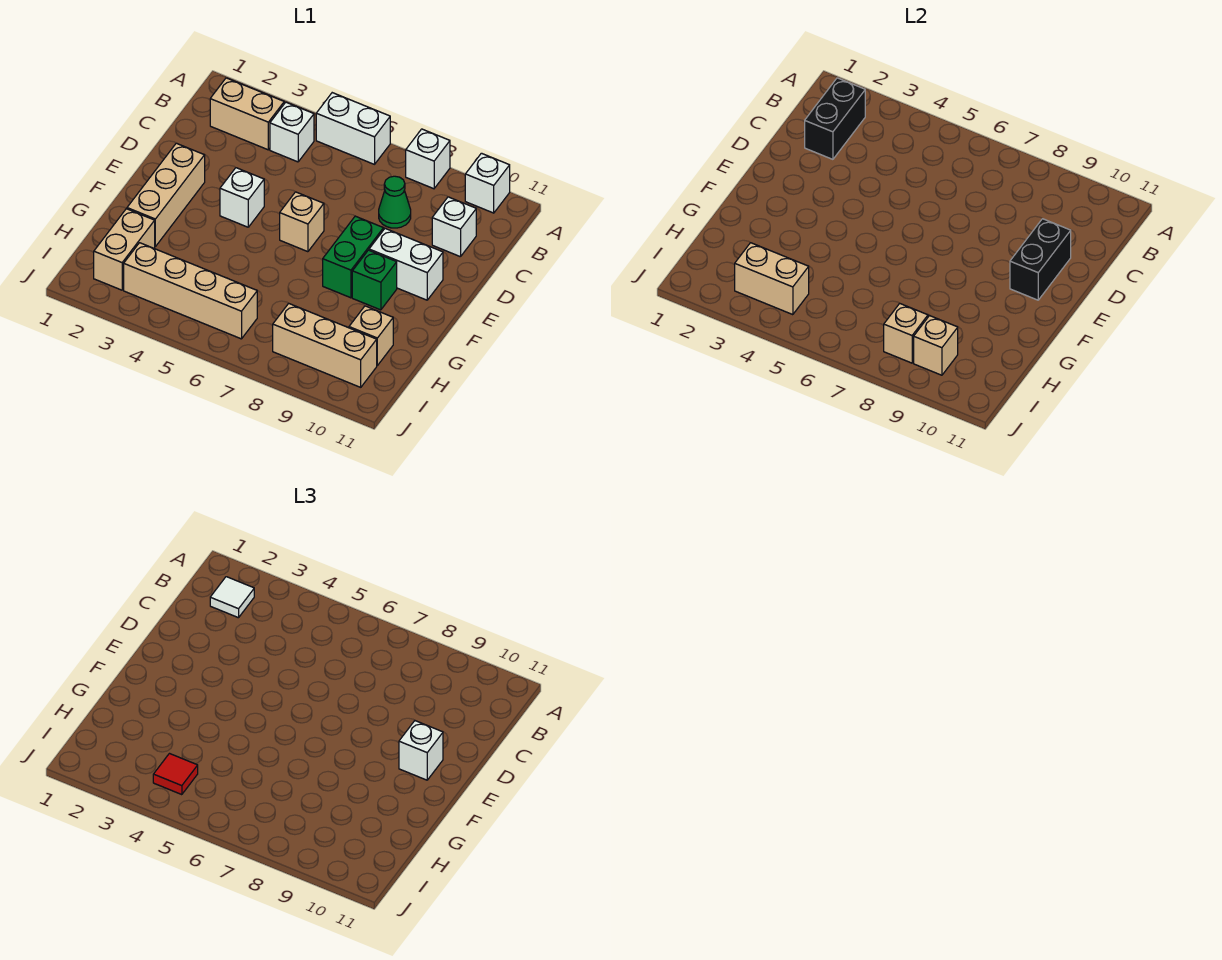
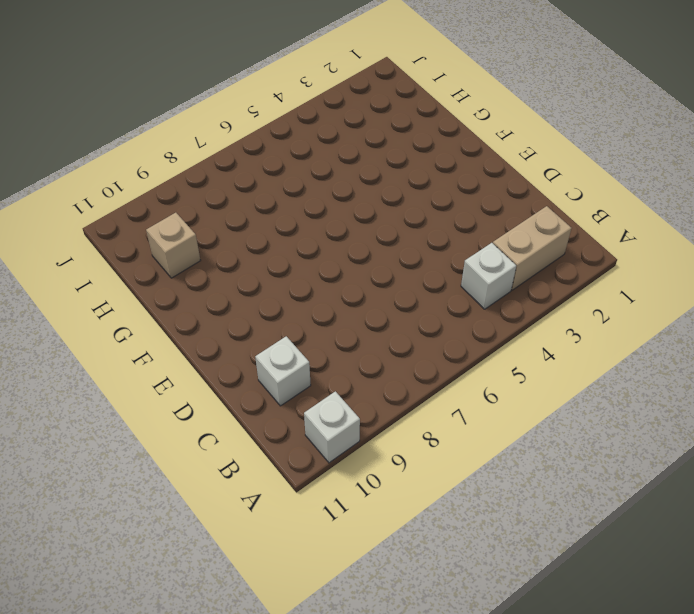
none -> white 1x2 brick [316,93,390,164]
none -> white 1x1 brick [406,129,450,189]
none -> green 1x1 cone [379,176,411,228]

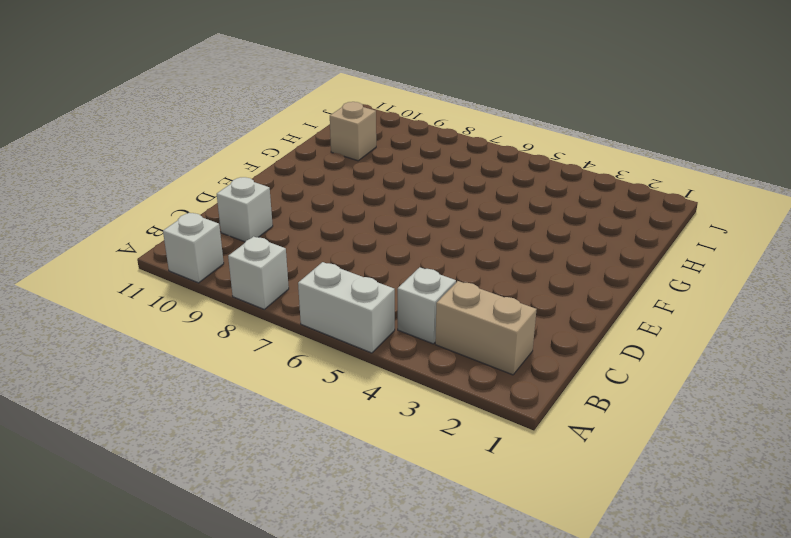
none -> green 1x1 cone [379,176,411,228]
none -> tan 1x3 brick [127,143,205,246]
none -> white 1x1 brick [220,168,264,227]

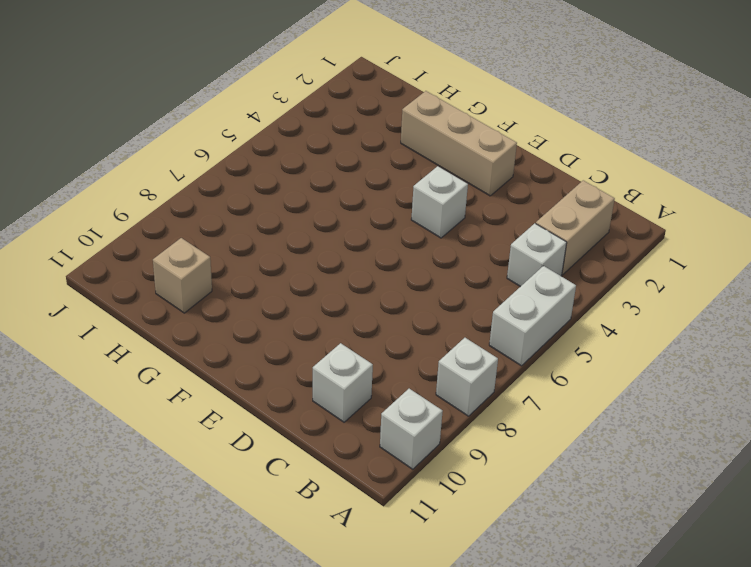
none -> green 1x1 cone [379,176,411,228]
none -> tan 1x1 brick [280,192,324,252]
none -> green 1x2 brick [323,216,384,298]

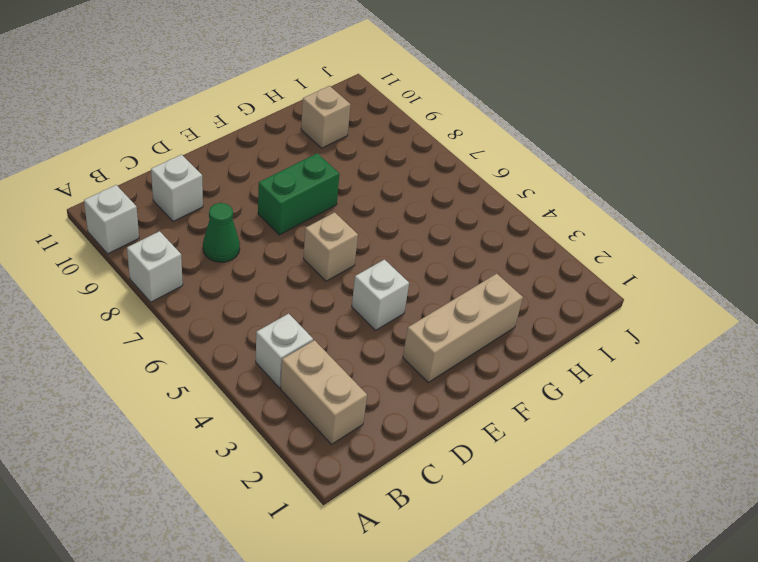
none -> white 1x2 brick [316,93,390,164]
none -> white 1x2 brick [369,229,443,300]
none -> green 1x1 brick [352,250,397,310]

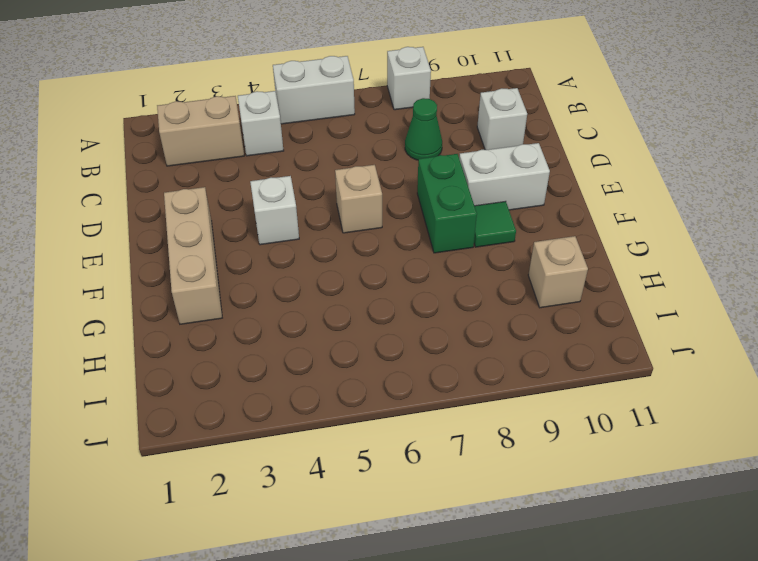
green 1x1 tile [474,201,516,247] -> green 1x1 brick [352,250,397,310]
none -> white 1x1 brick [465,153,510,213]
none -> tan 1x2 brick [94,209,155,290]
none -> tan 1x4 brick [124,243,257,339]

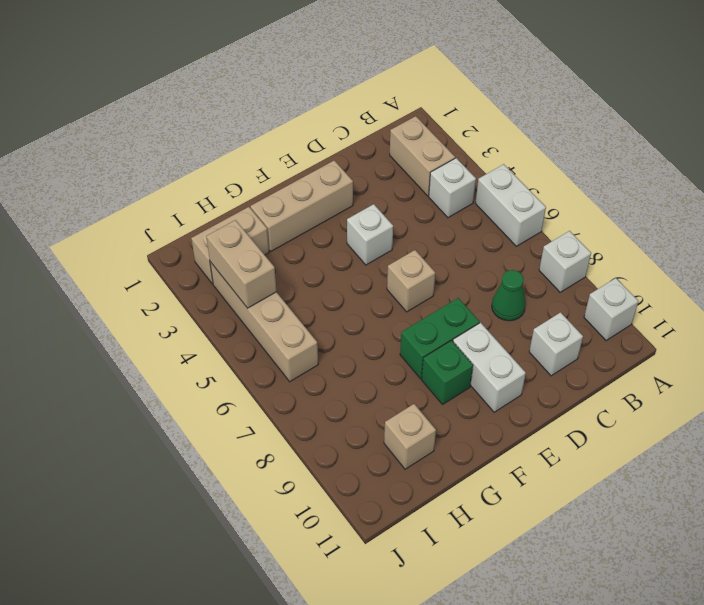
none -> tan 1x3 brick [273,303,377,387]
none -> black 1x2 brick [805,78,865,159]
none -> black 1x2 brick [1010,219,1071,300]

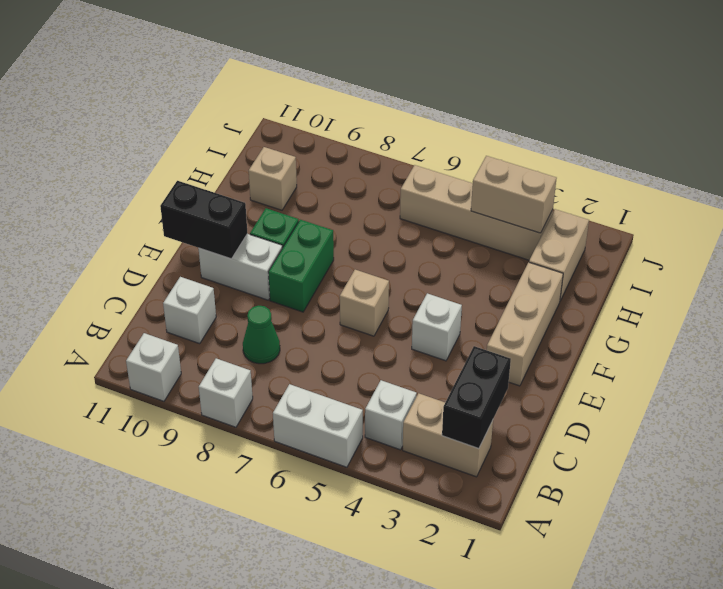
black 1x2 brick [160,181,248,259] -> black 1x2 brick turned to [1010,219,1071,300]
none -> tan 1x3 brick [273,303,377,387]
none -> tan 1x1 brick [884,303,928,363]
none -> tan 1x1 brick [914,315,958,375]

